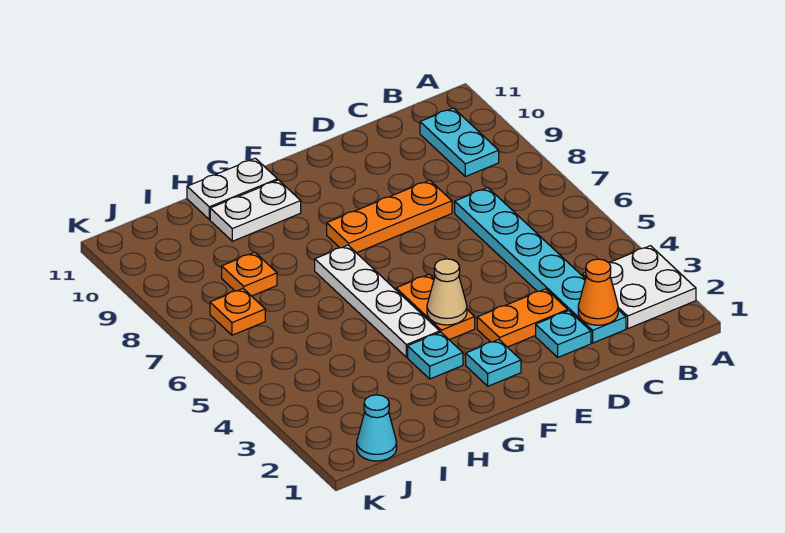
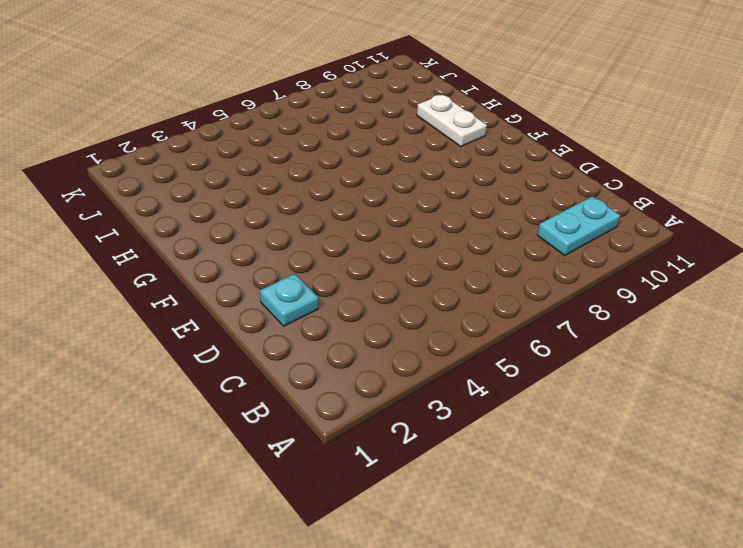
none -> white 2x2 plate [582,246,696,328]
none -> cyan 1x6 plate [455,188,626,343]
none -> orange 1x2 plate [477,289,568,347]

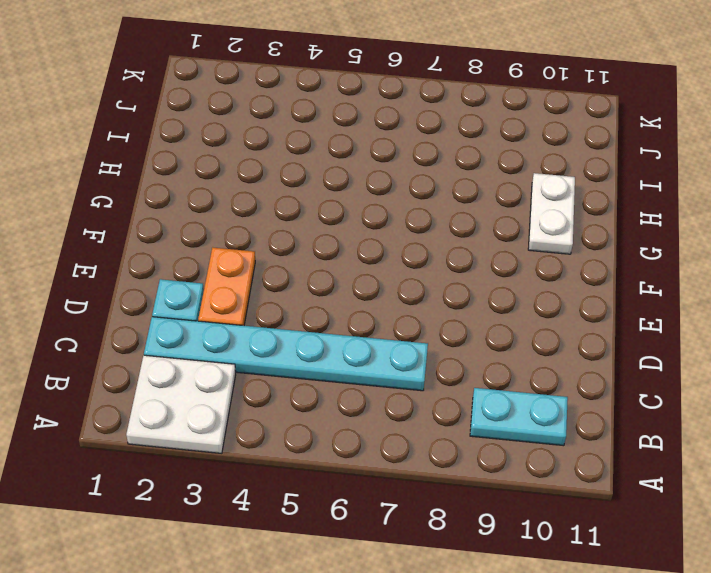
none -> orange 1x3 plate [327,180,452,253]
none -> cyan 1x1 plate [466,340,521,386]
none -> orange 1x2 plate [396,274,475,340]

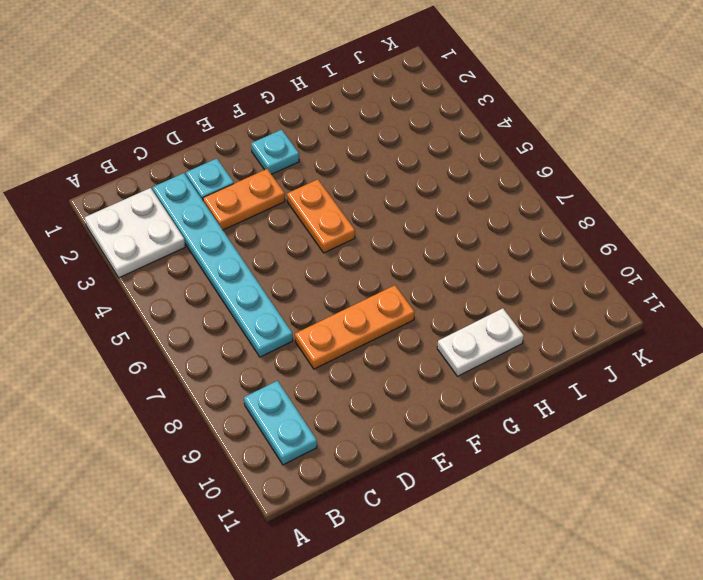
none -> cyan 1x1 plate [408,332,463,379]
none -> white 1x4 plate [315,245,440,357]
none -> white 1x2 plate [187,158,277,219]

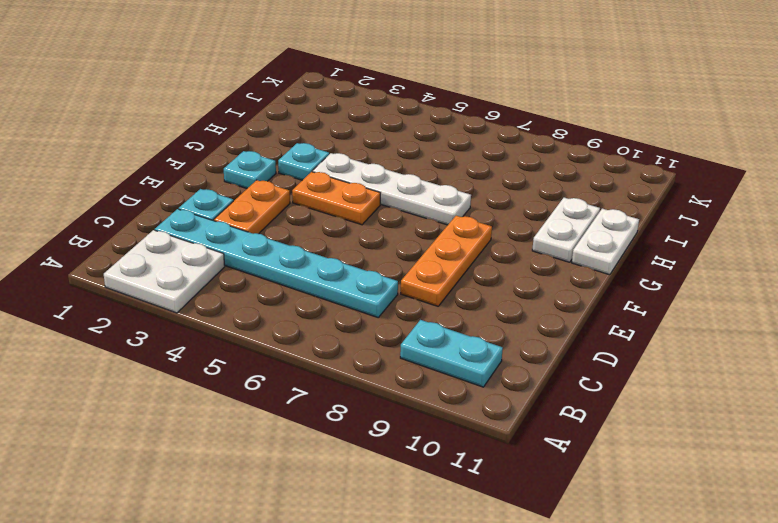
none -> orange 1x1 plate [222,252,277,296]
none -> cyan 1x1 cone [357,395,397,461]
none -> orange 1x1 plate [210,289,265,335]

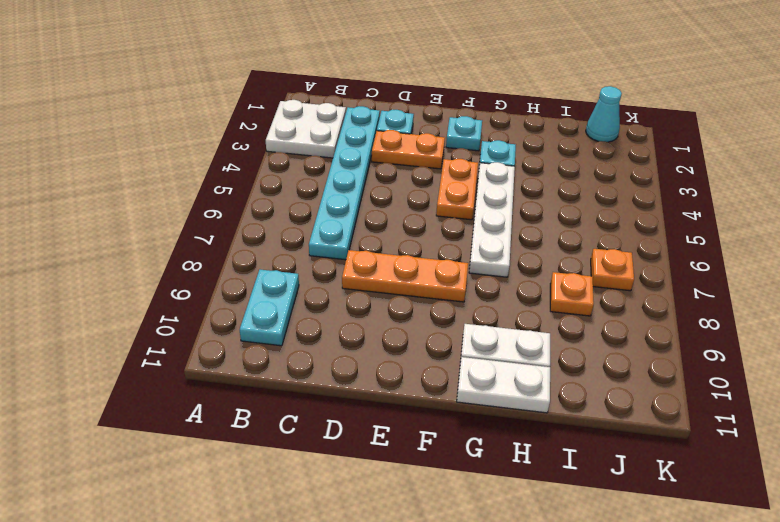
none -> orange 1x1 cone [578,259,618,325]
none -> tan 1x1 cone [427,259,467,325]

